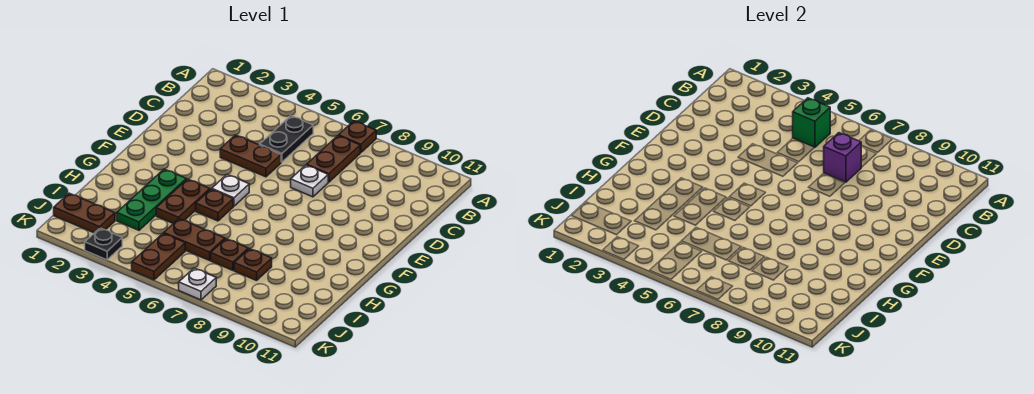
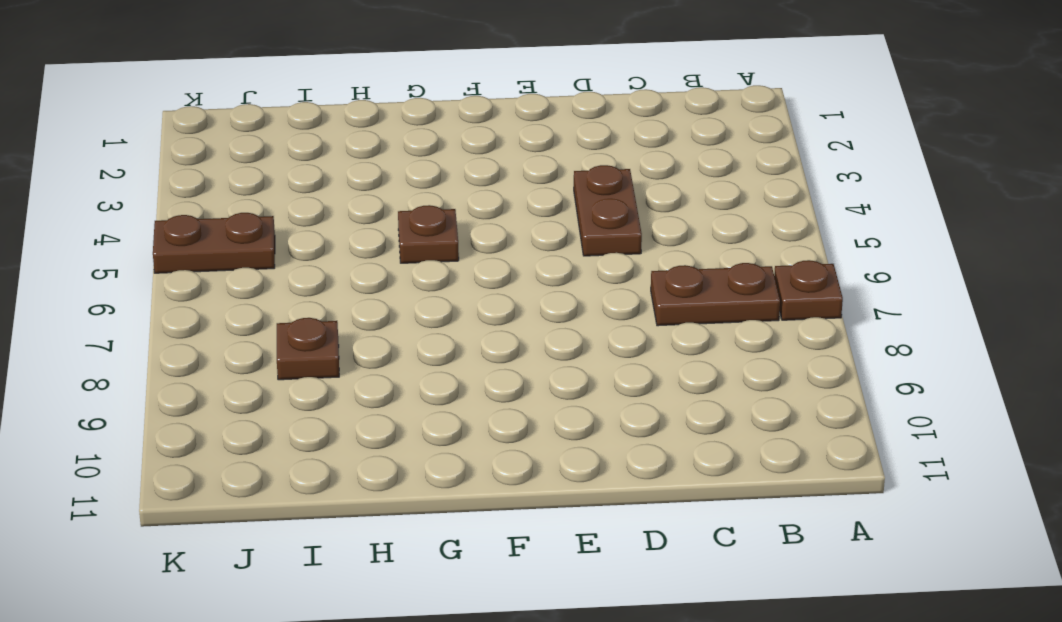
none -> black 1x2 plate [260,116,313,162]
none -> white 1x1 plate [291,165,328,197]
none -> white 1x1 plate [212,174,249,206]

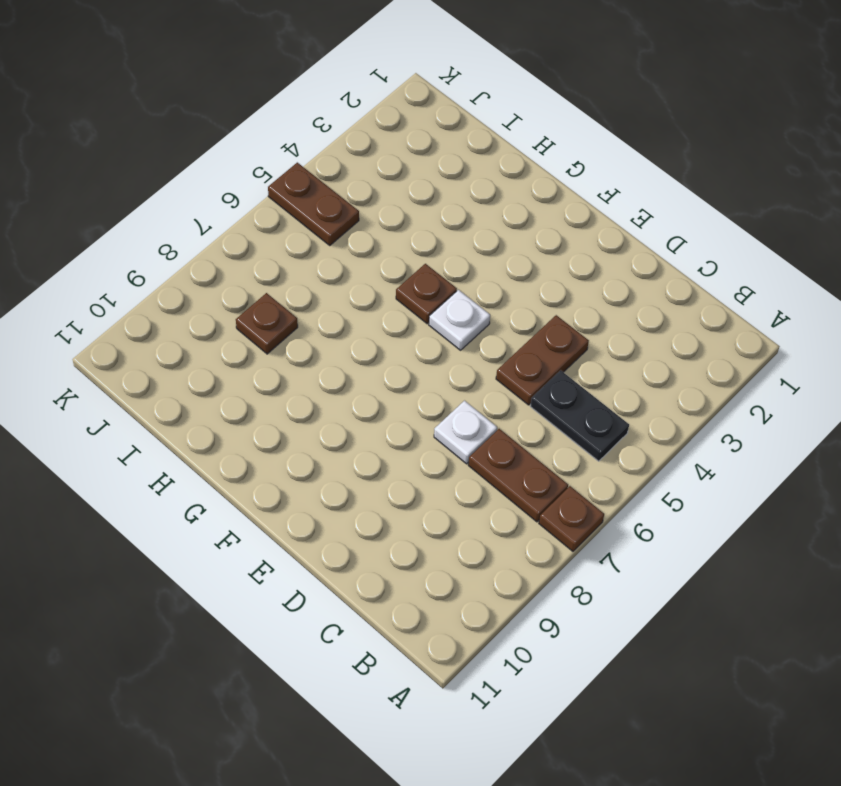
none -> green 1x3 plate [117,169,186,230]
none -> brown 1x2 plate [156,179,210,224]
none -> brown 1x2 plate [164,219,225,260]

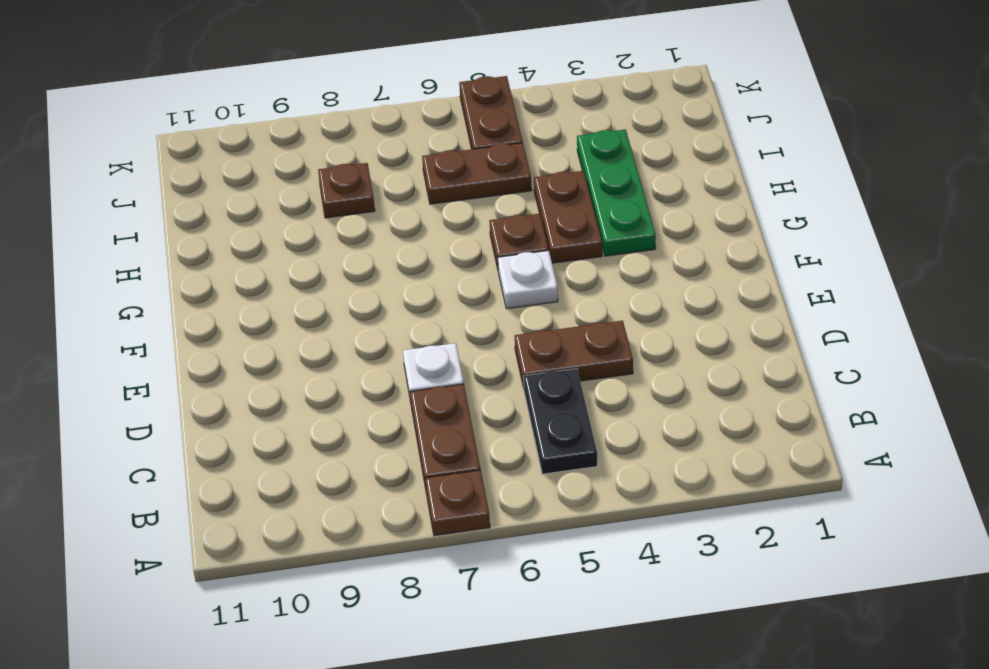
none -> brown 1x1 plate [211,239,248,270]
none -> brown 1x2 plate [54,193,115,233]
none -> black 1x1 plate [85,228,122,260]

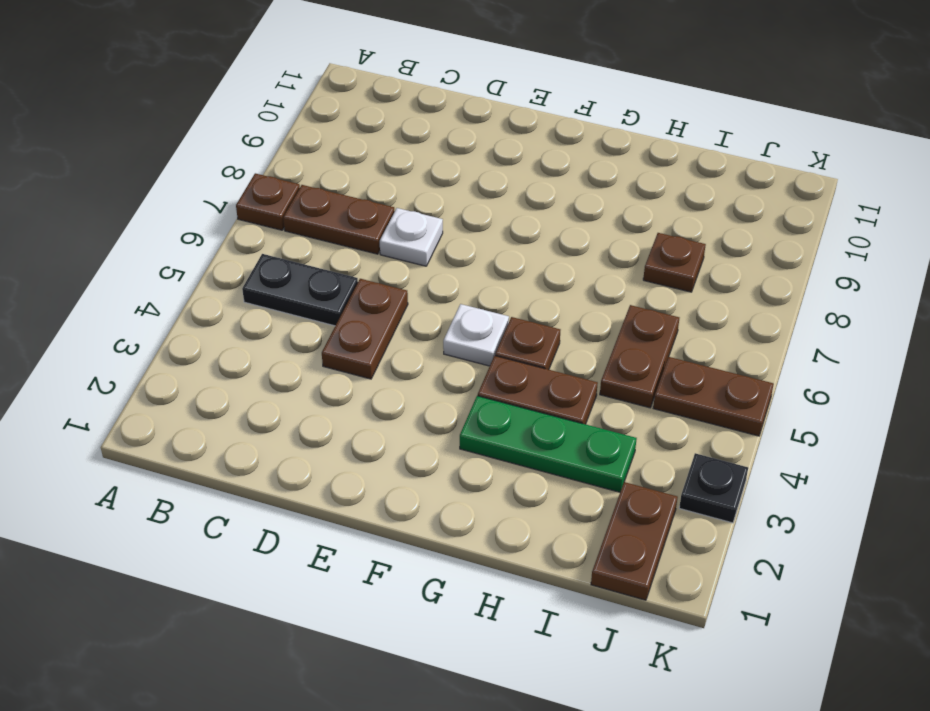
none -> brown 1x1 plate [211,239,248,270]
none -> white 1x1 plate [179,268,216,300]
none -> green 1x1 brick [793,98,830,147]

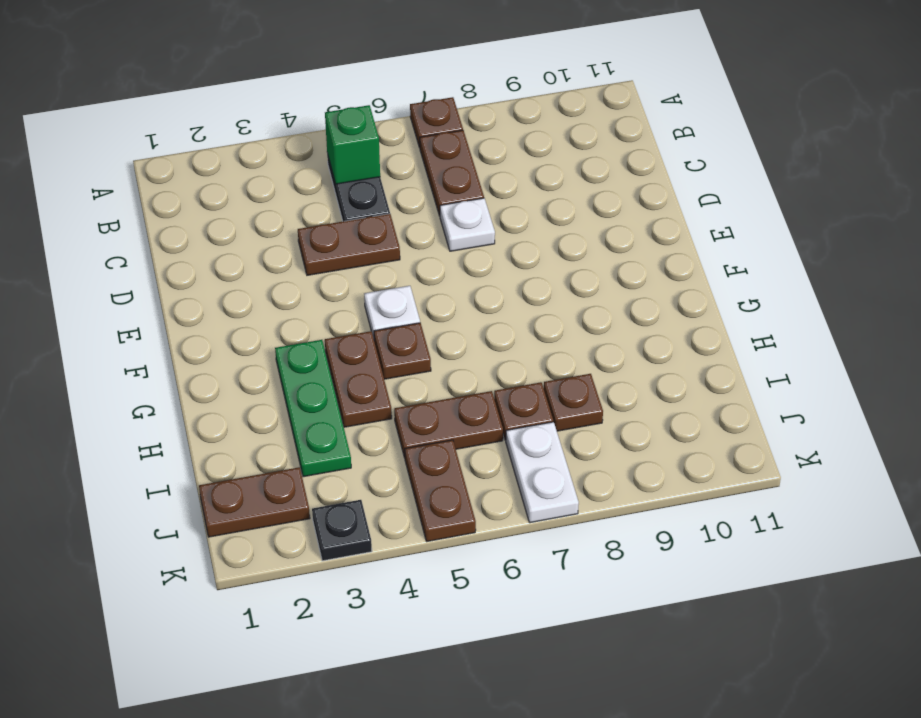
white 1x2 plate [506,422,579,523] -> white 1x1 plate [179,268,216,300]
none -> purple 1x1 brick [824,133,862,182]

